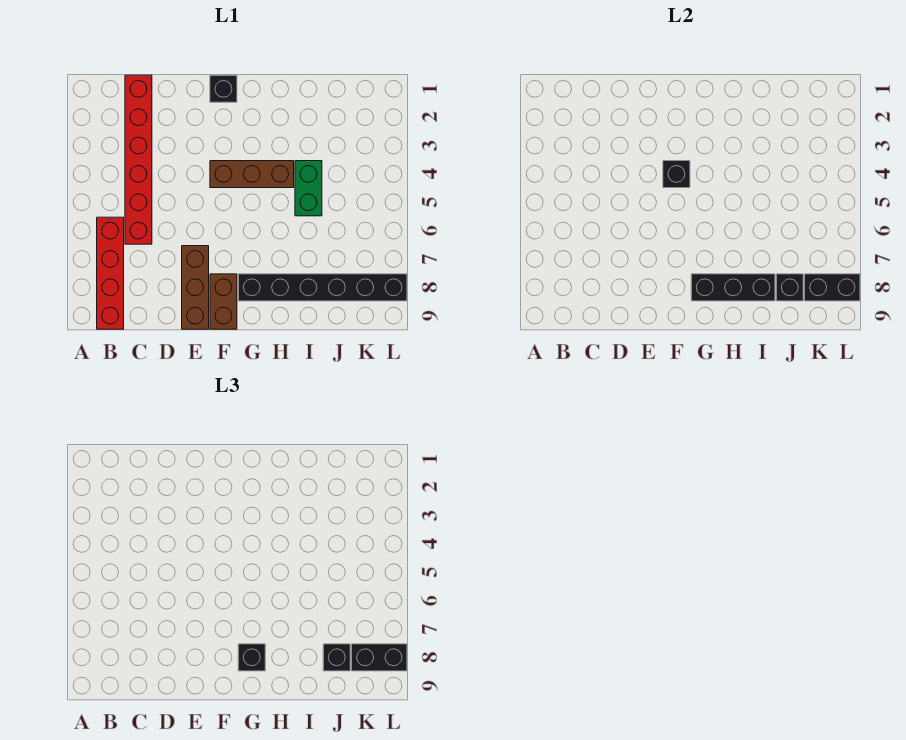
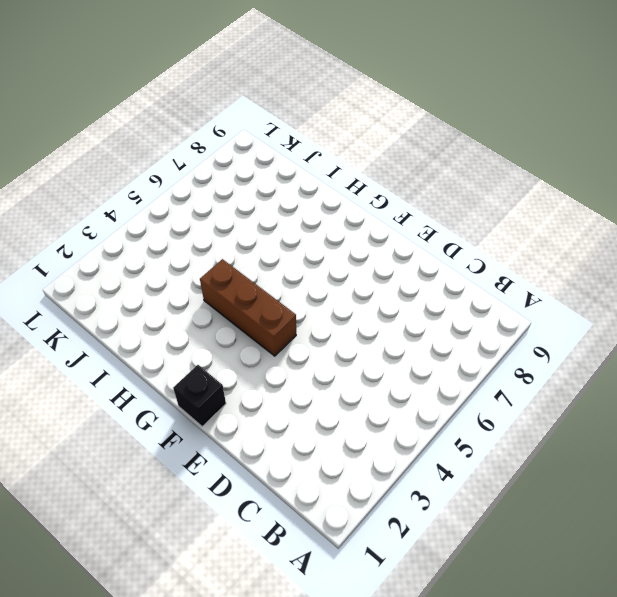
none -> red 1x4 brick [97,217,124,329]
none -> red 1x6 brick [125,75,152,244]
none -> brown 1x3 brick [182,246,209,329]

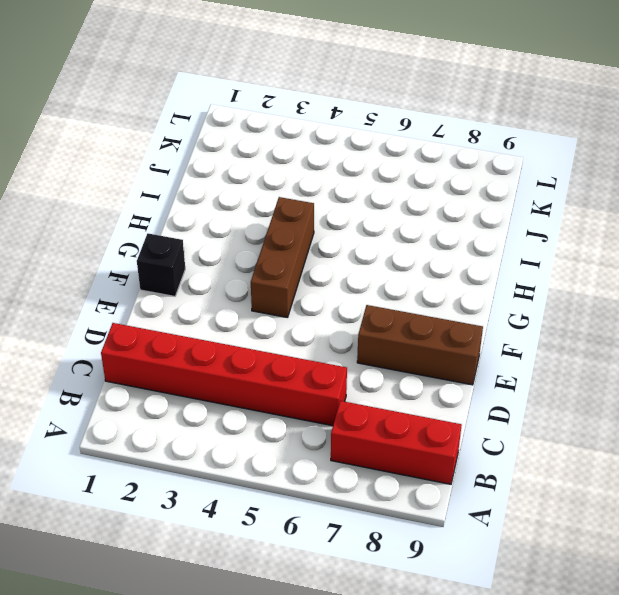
red 1x3 brick [331,401,462,484] -> red 1x4 brick [97,217,124,329]
none -> brown 1x2 brick [210,274,237,329]
none -> black 1x6 brick [238,274,407,301]
none -> green 1x2 brick [295,161,322,216]

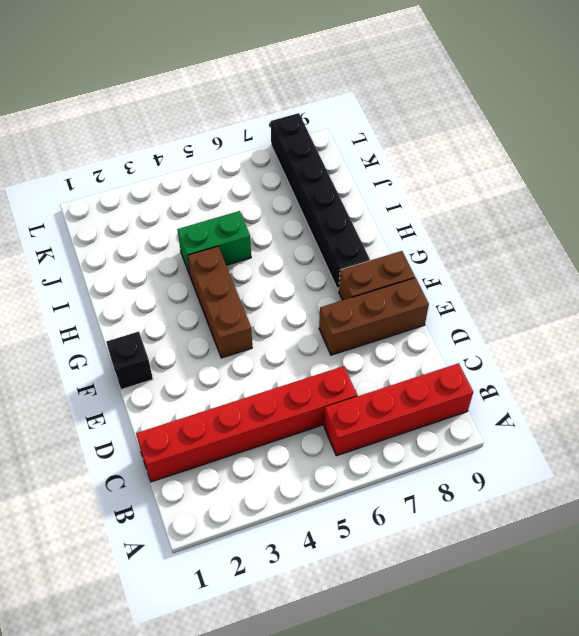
none -> black 1x1 brick [663,161,690,188]
none -> black 1x3 brick [691,274,775,301]
none -> black 1x1 brick [776,274,803,301]

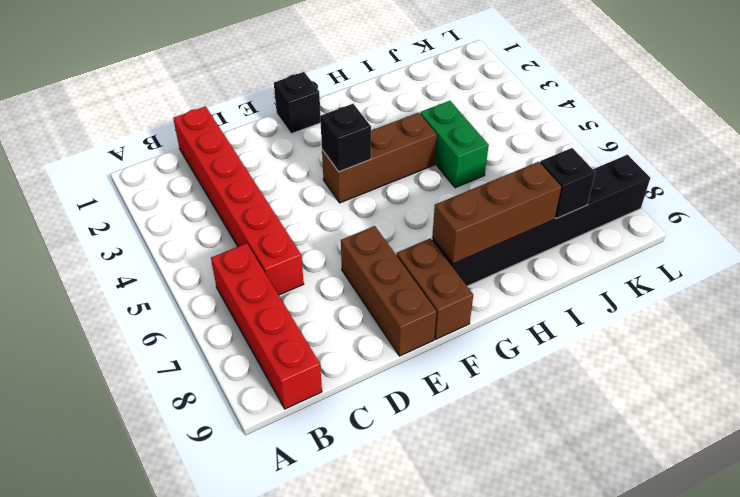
brown 1x3 brick [432,162,561,264] -> black 1x3 brick [691,274,775,301]
none -> black 1x2 brick [805,274,860,301]
none -> black 1x1 brick [238,644,265,671]
none -> black 1x1 brick [323,644,350,671]

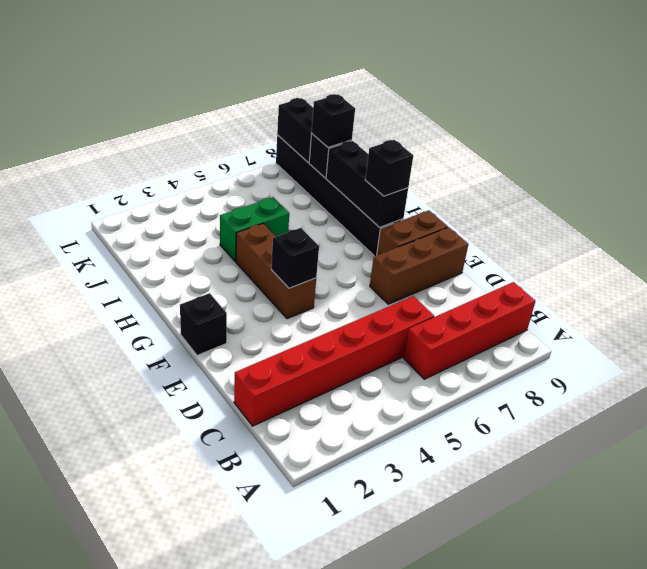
none -> black 1x2 brick [352,644,407,671]

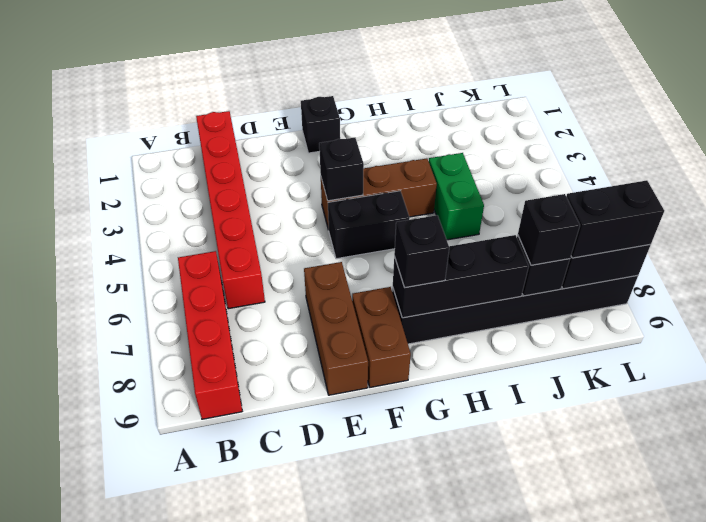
black 1x2 brick [328,191,410,259] -> none

